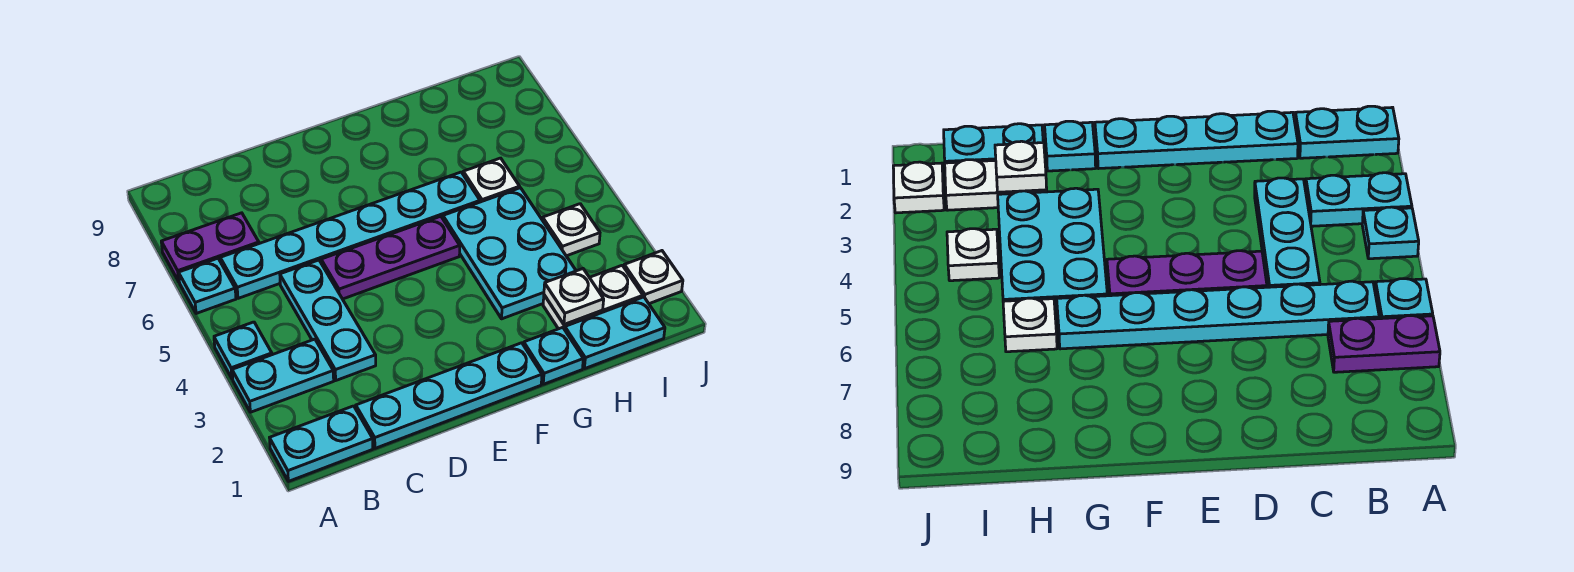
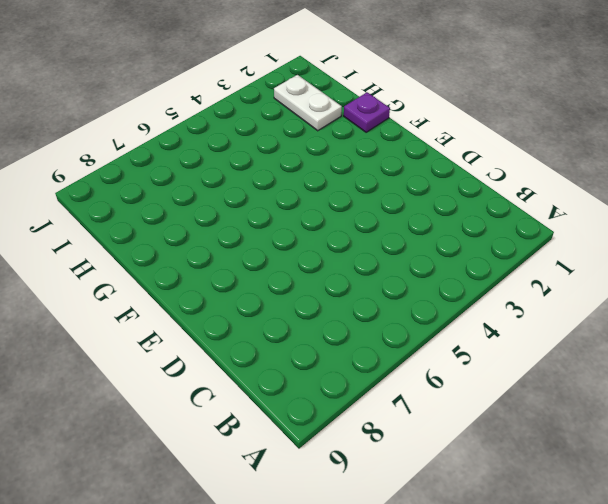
purple 1x1 plate [344,92,390,132] -> cyan 1x1 plate [524,327,583,384]
none -> cyan 1x2 plate [270,406,373,481]
none -> cyan 1x2 plate [232,339,334,412]
none -> cyan 1x1 plate [214,322,272,379]

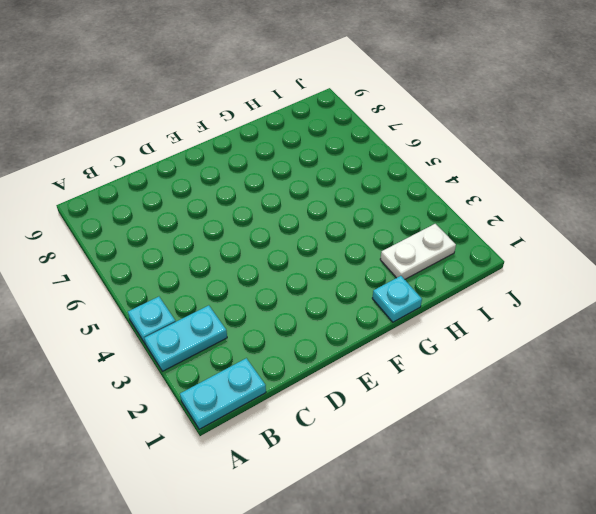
none -> cyan 1x1 plate [179,258,236,314]
none -> purple 1x2 plate [161,213,259,281]
none -> cyan 1x6 plate [220,172,480,298]

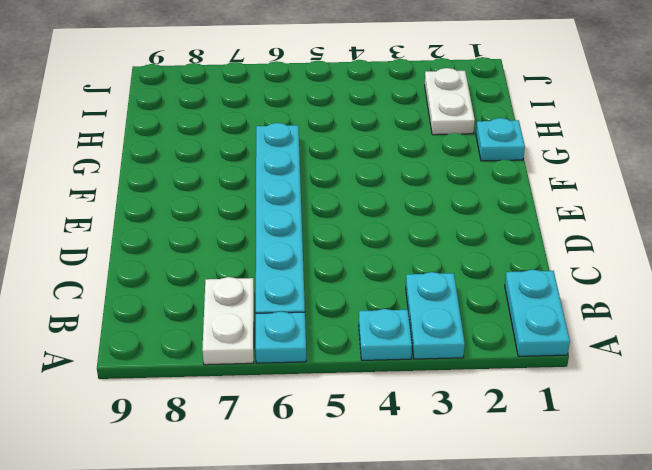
white 1x2 plate [202,277,254,365] -> purple 1x2 plate [161,213,259,281]
none -> cyan 1x4 plate [356,343,542,448]
none -> cyan 1x3 plate [280,260,376,380]
none -> purple 1x3 plate [321,216,460,299]

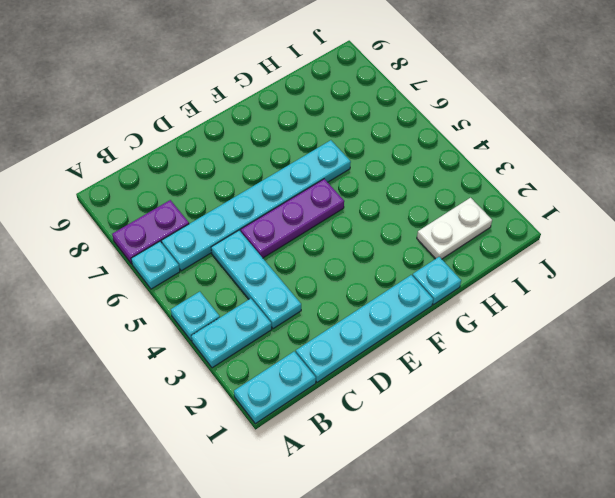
none -> cyan 2x3 plate [443,188,576,319]
none -> cyan 1x2 plate [565,297,665,369]
none -> white 1x1 plate [463,158,520,202]

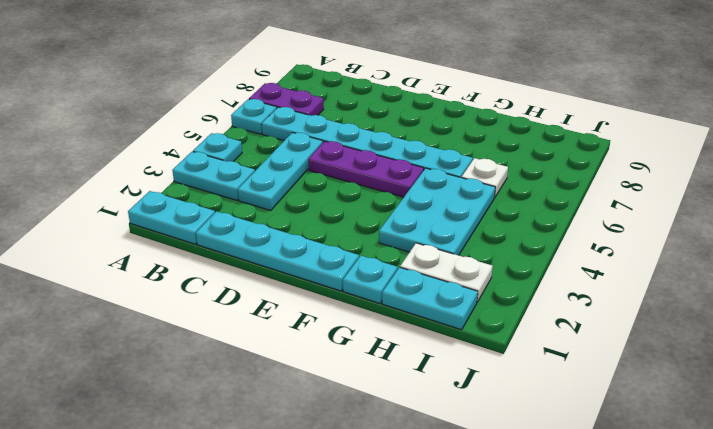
none -> white 1x1 plate [543,204,600,256]
none -> white 1x1 plate [624,251,683,304]
none -> white 1x1 plate [544,269,604,325]

